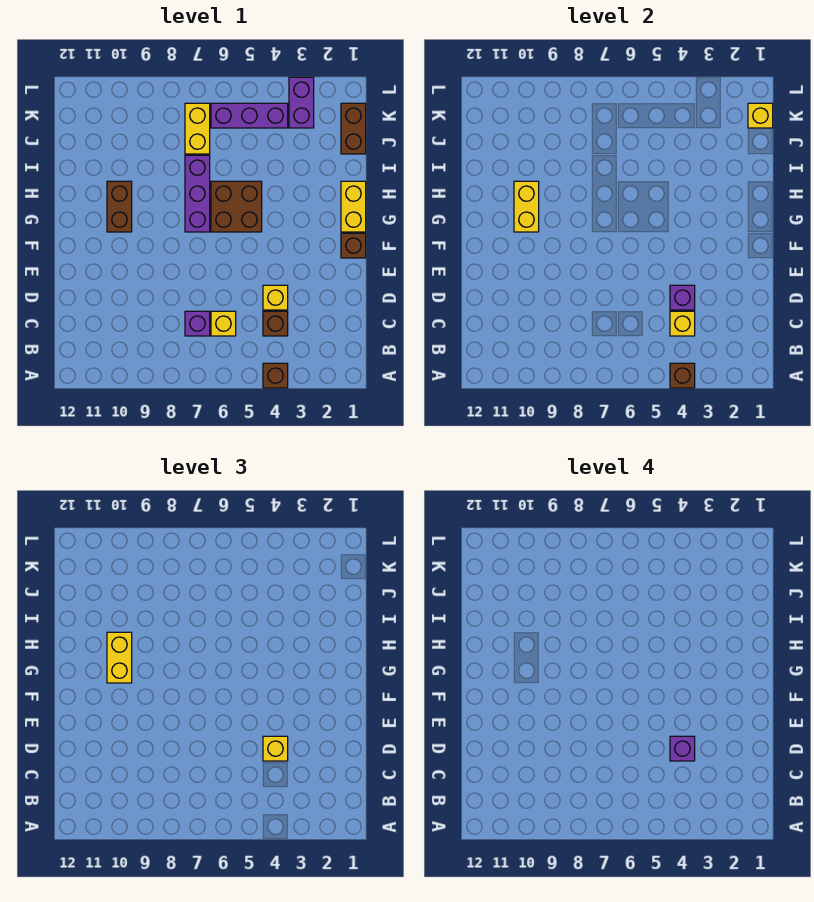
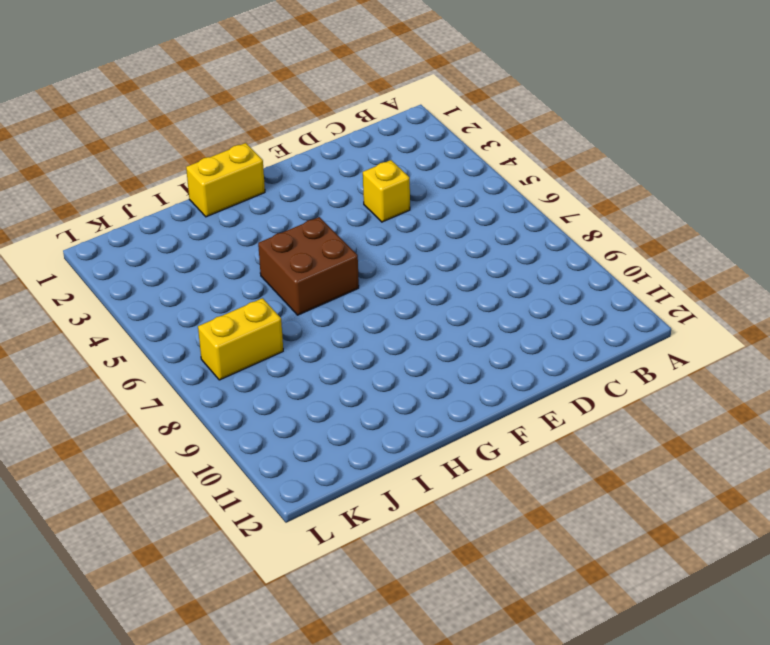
none -> brown 1x1 brick [263,363,288,388]
none -> brown 1x1 brick [263,311,288,336]
none -> yellow 1x1 brick [211,311,236,336]

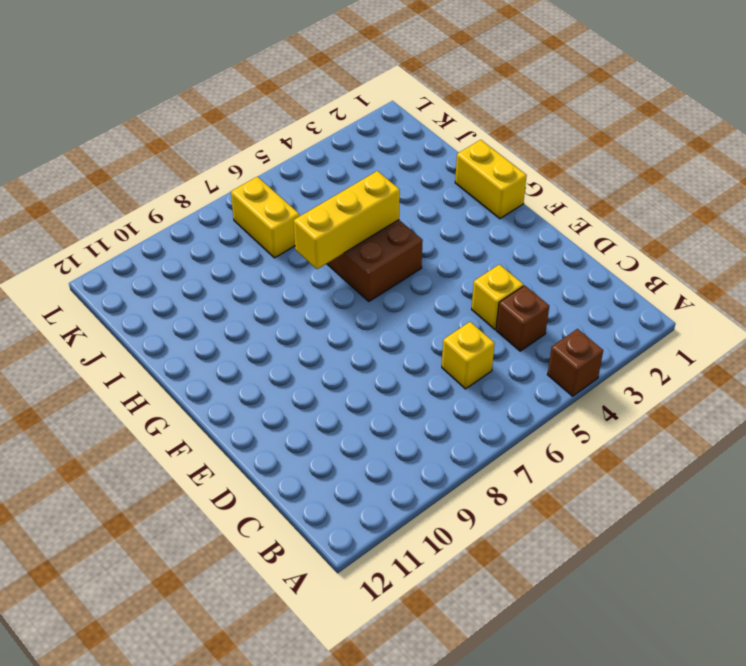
yellow 1x3 brick [294,171,400,269] -> none
none -> purple 1x1 brick [185,311,210,336]
none -> brown 1x1 brick [341,233,366,258]
none -> purple 1x3 brick [185,155,210,232]

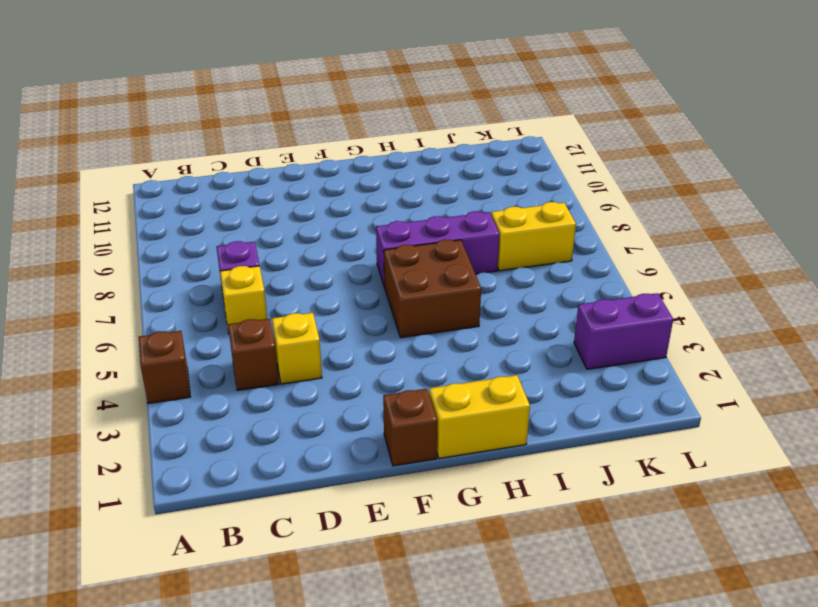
none -> brown 1x2 brick [107,181,132,232]
none -> brown 1x2 brick [341,103,366,154]
none -> purple 1x3 brick [211,103,288,128]

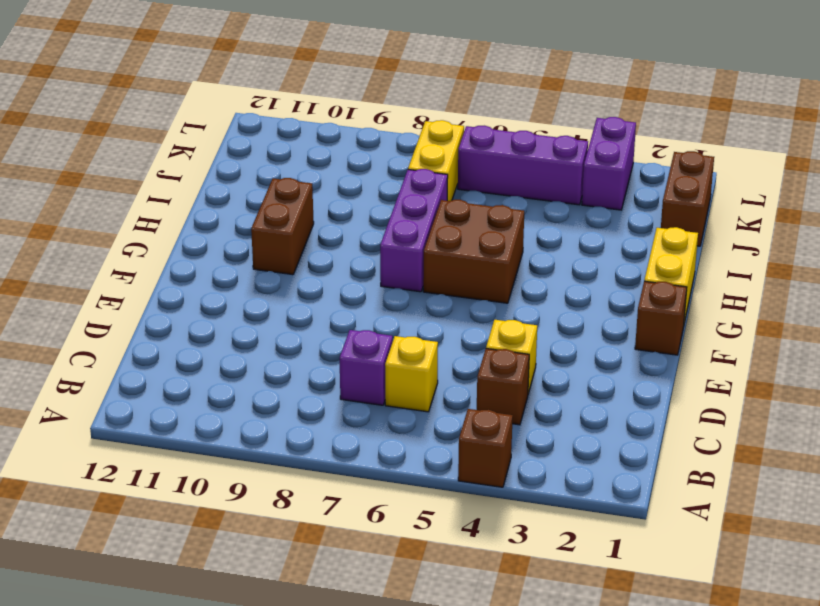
none -> brown 1x1 brick [670,363,695,388]
none -> yellow 1x1 brick [670,311,695,336]
none -> purple 1x1 brick [670,285,695,310]

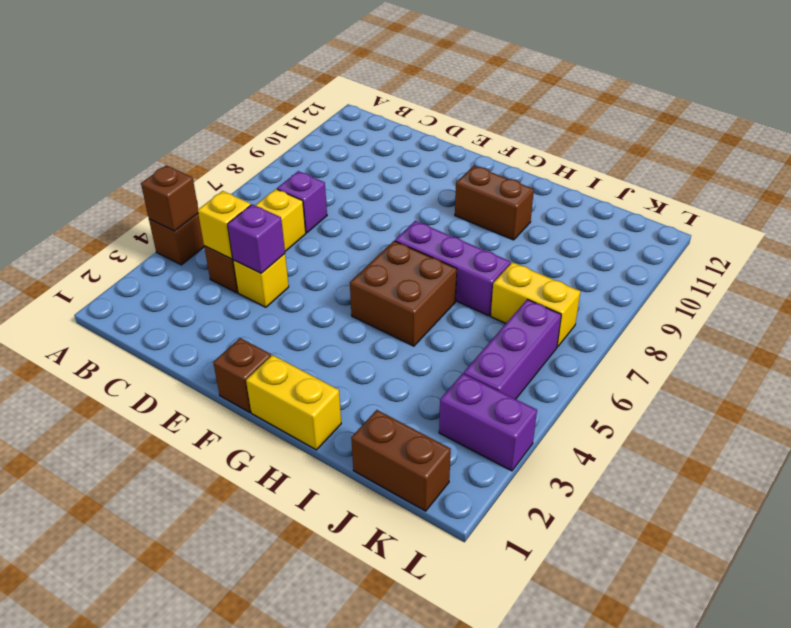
none -> yellow 1x2 brick [514,181,539,232]
none -> yellow 1x1 brick [748,103,773,128]
none -> yellow 1x1 brick [263,736,288,761]

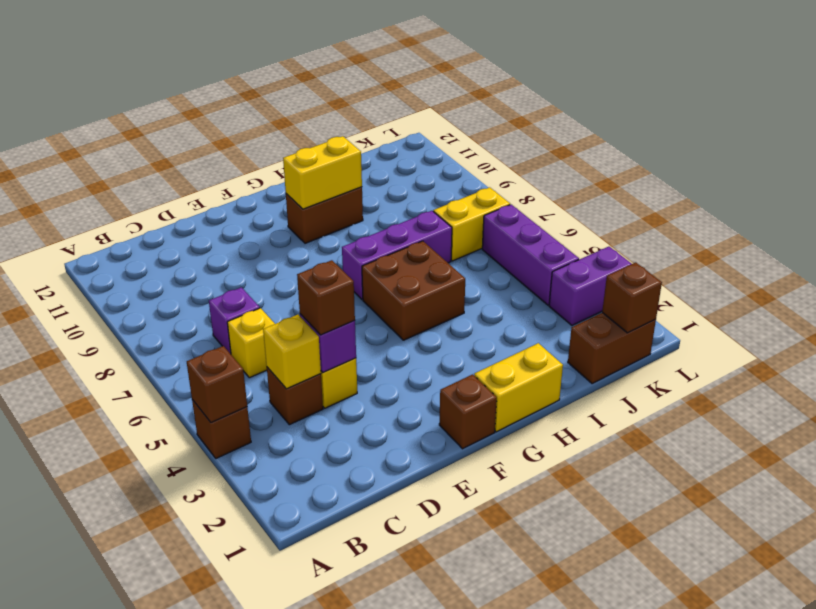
brown 1x1 brick [297,260,355,335] -> yellow 1x1 brick [263,736,288,761]
brown 1x1 brick [602,262,662,333] -> yellow 1x1 brick [748,103,773,128]
none -> yellow 1x2 brick [107,632,132,683]
none -> purple 1x1 brick [670,736,695,761]

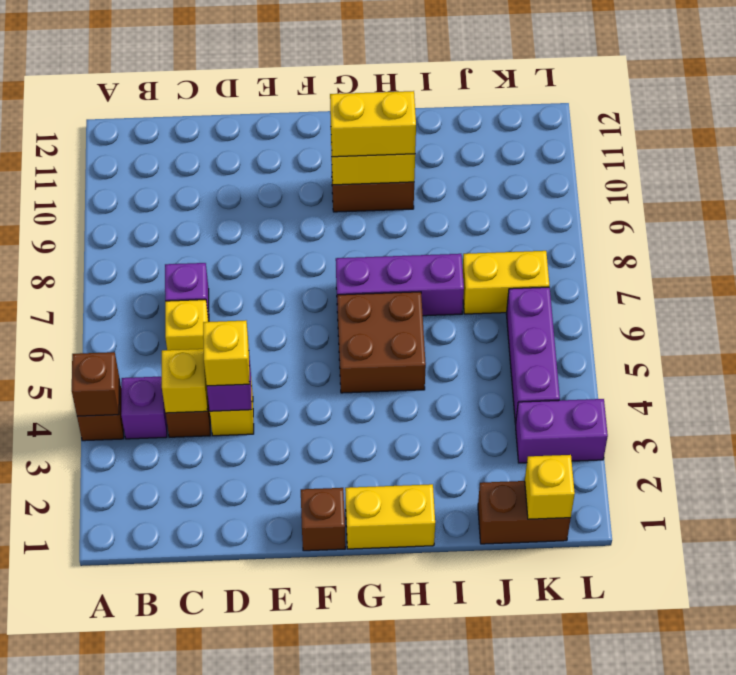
purple 1x1 brick [121,377,167,439] -> purple 1x1 brick moved to [670,736,695,761]

